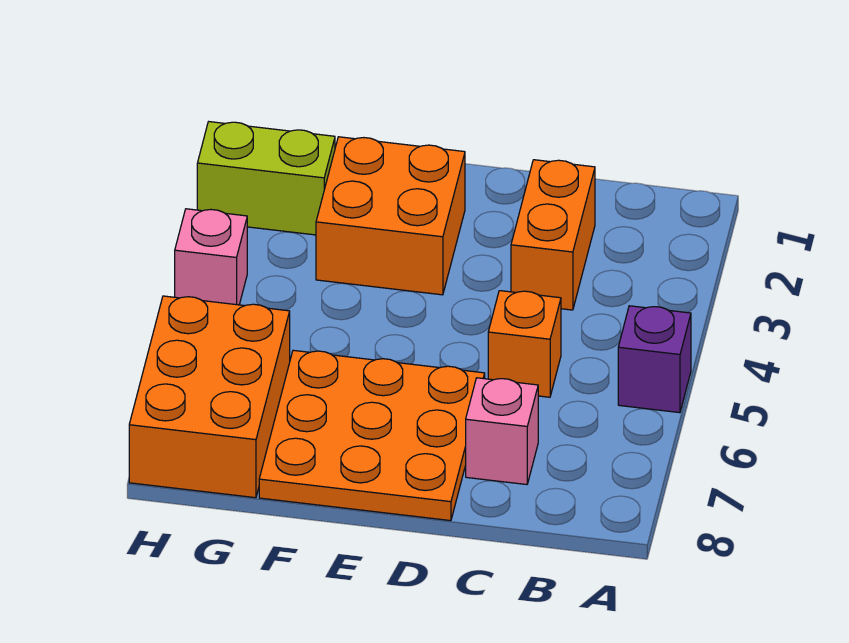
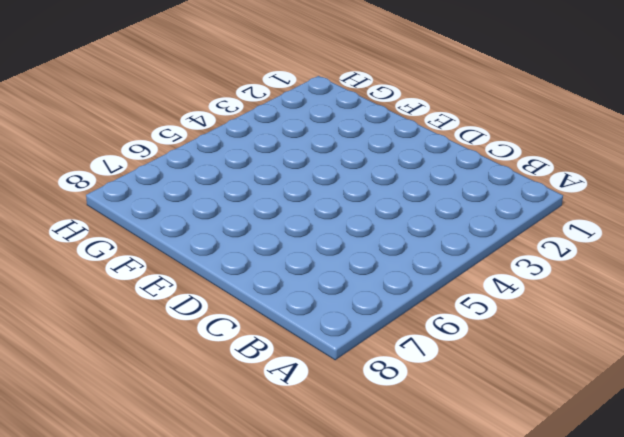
none -> purple 1x1 brick [618,306,691,413]
none -> orange 1x2 brick [511,160,595,310]

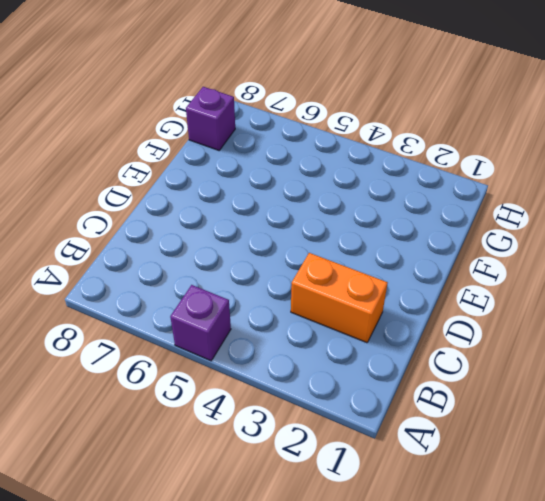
purple 1x1 brick [186,87,235,150] -> orange 2x3 brick [129,296,290,498]
none -> orange 1x1 brick [488,291,561,397]
none -> pink 1x1 brick [466,378,538,485]

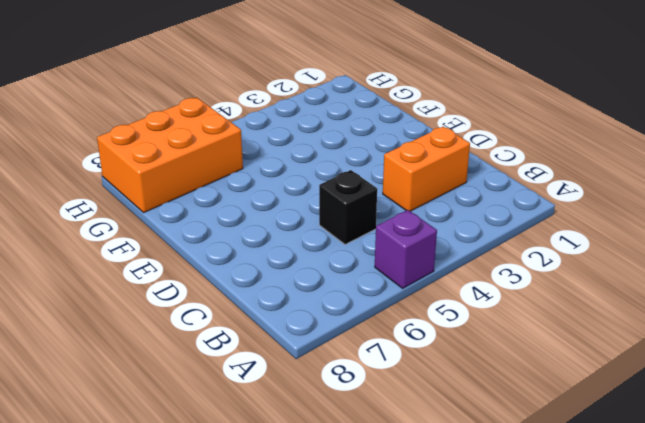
black 1x1 brick [319,170,377,245] -> orange 1x1 brick [488,291,561,397]
none -> pink 1x1 brick [466,378,538,485]
none -> orange 3x3 plate [259,350,485,521]

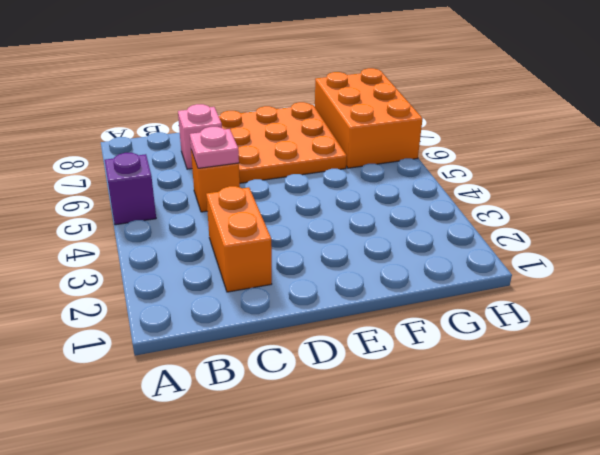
pink 1x1 plate [190,127,239,168] -> none
none -> orange 2x2 brick [316,137,465,295]
none -> lime 1x2 brick [197,122,335,235]

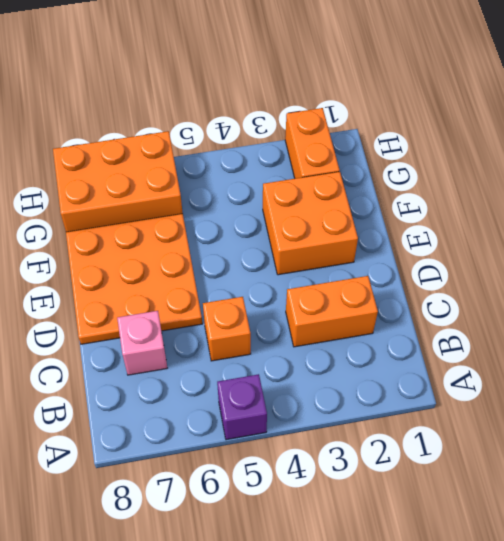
orange 1x2 brick [285,108,340,179] -> lime 1x2 brick [197,122,335,235]
none -> pink 1x1 brick [175,209,247,305]

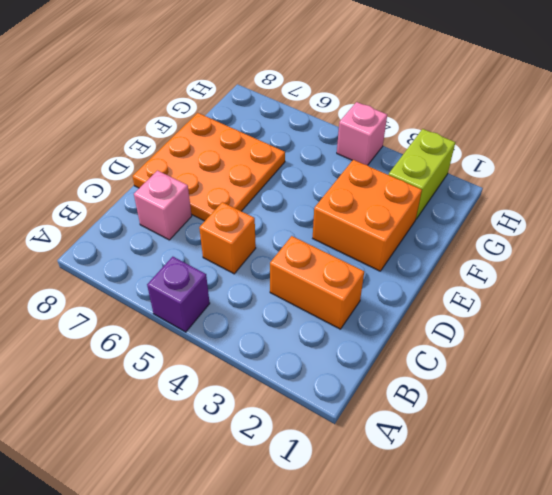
none -> orange 2x3 brick [129,296,290,498]

